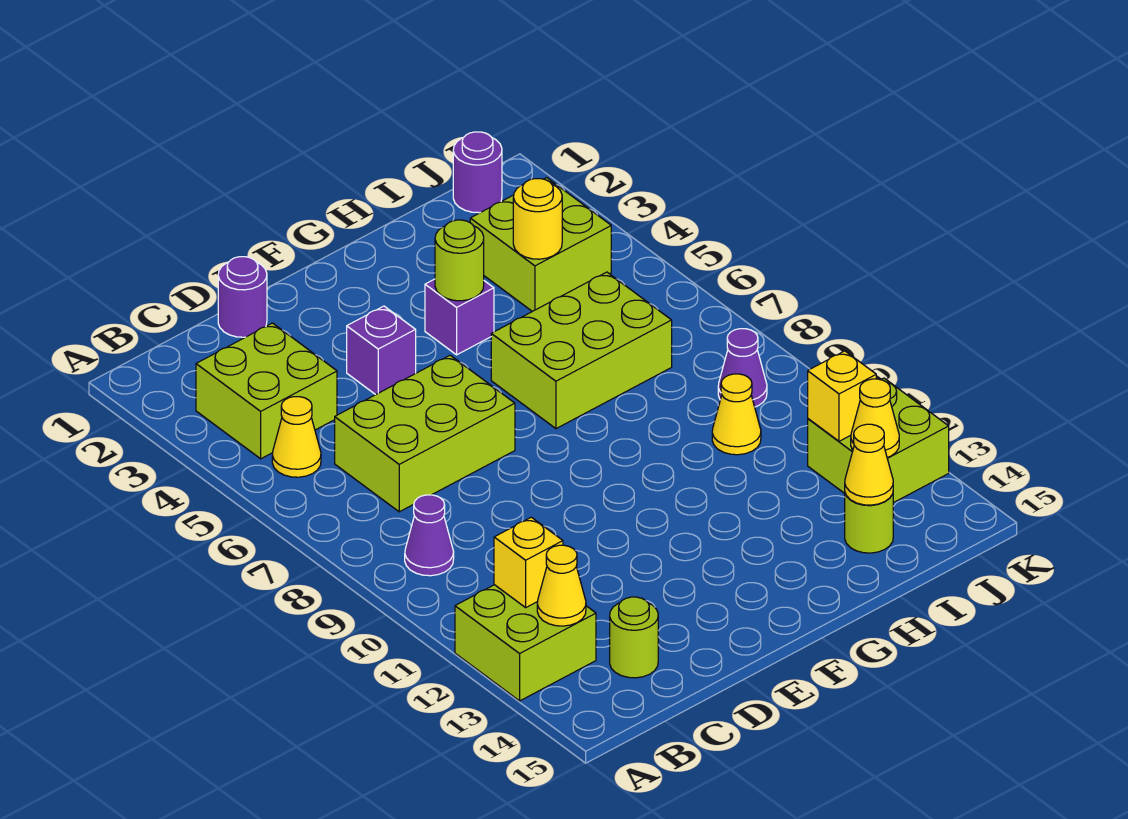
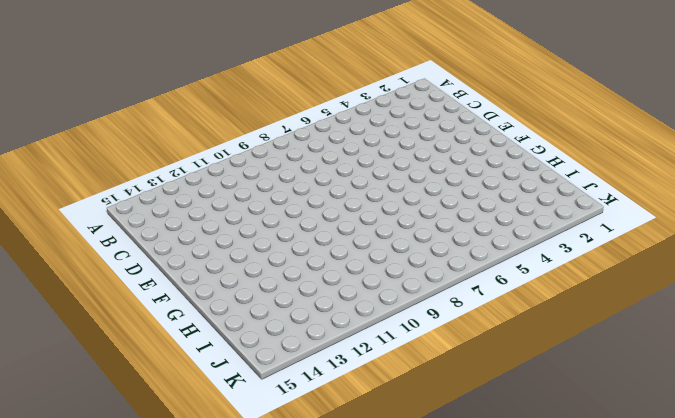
none -> lime 2x2 brick [455,585,596,701]
none -> lime 2x2 brick [196,323,337,459]
none -> yellow 1x1 cone [272,397,321,477]

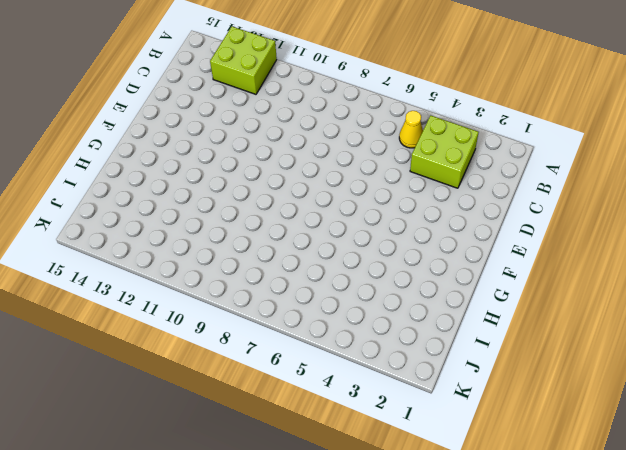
none -> purple 1x1 cone [405,495,454,576]
none -> lime 2x3 brick [335,355,515,512]
none -> lime 1x1 round brick [610,597,658,678]

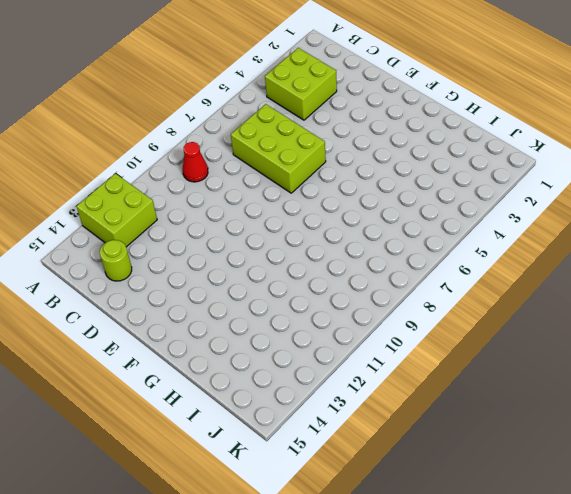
red 1x1 cone [183,142,208,182] -> purple 1x1 cone [405,495,454,576]
none -> yellow 1x1 cone [272,397,321,477]
none -> purple 1x1 round brick [218,257,267,337]
none -> purple 1x1 brick [347,306,416,395]

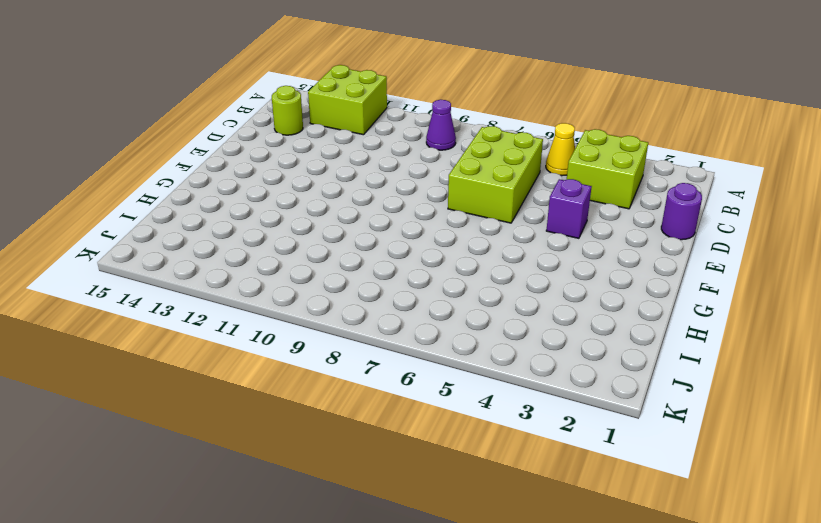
none -> purple 1x1 brick [425,279,494,355]
none -> lime 2x3 brick [491,272,672,429]
none -> lime 2x2 brick [470,178,611,312]

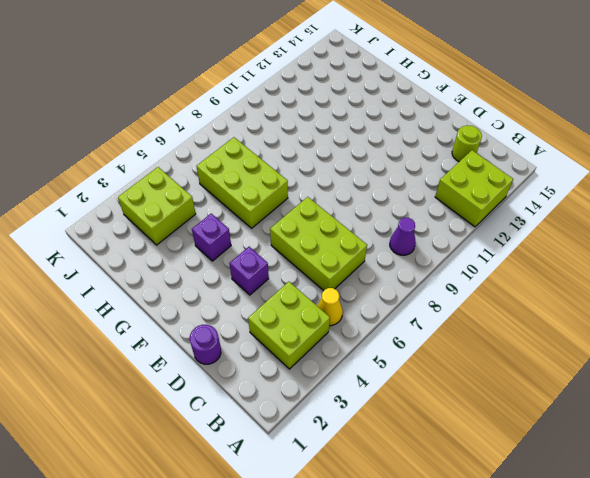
none -> yellow 1x1 cone [712,374,761,455]
none -> lime 1x1 round brick [845,494,893,553]
none -> purple 1x1 round brick [453,132,502,213]

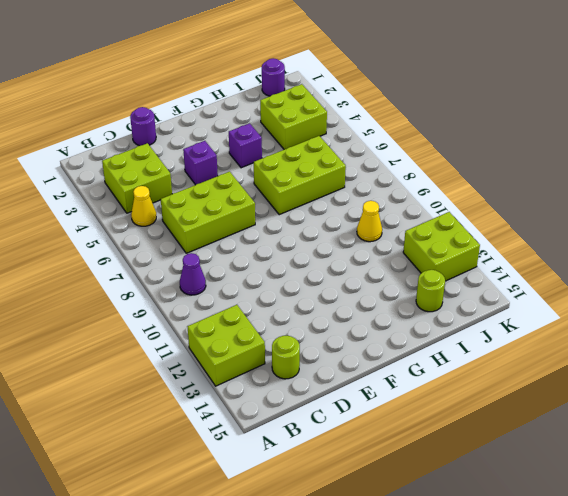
none -> purple 1x1 cone [718,329,767,407]
none -> yellow 1x1 brick [494,517,563,607]
none -> yellow 1x1 cone [537,545,586,626]

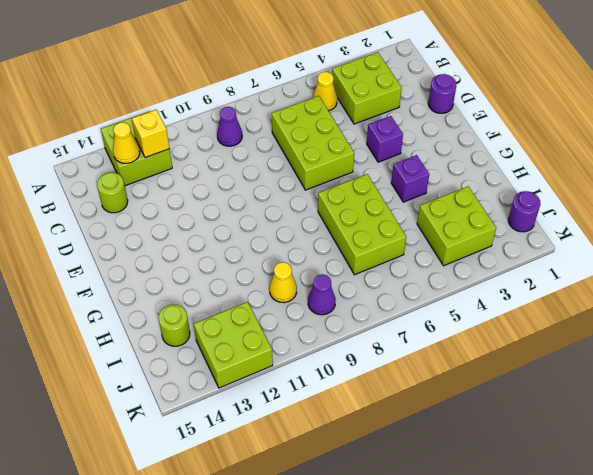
none -> lime 1x1 round brick [435,220,484,301]
none -> yellow 1x1 round brick [513,179,562,259]
none -> yellow 1x1 cone [845,424,893,505]

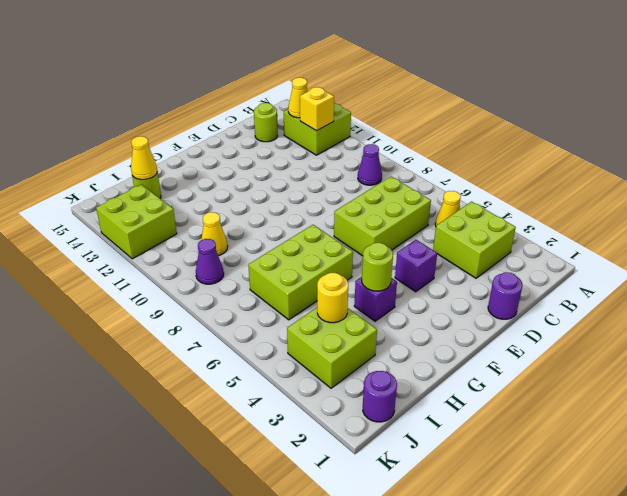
none -> yellow 1x1 brick [808,351,876,441]
none -> yellow 1x1 cone [851,379,899,457]

